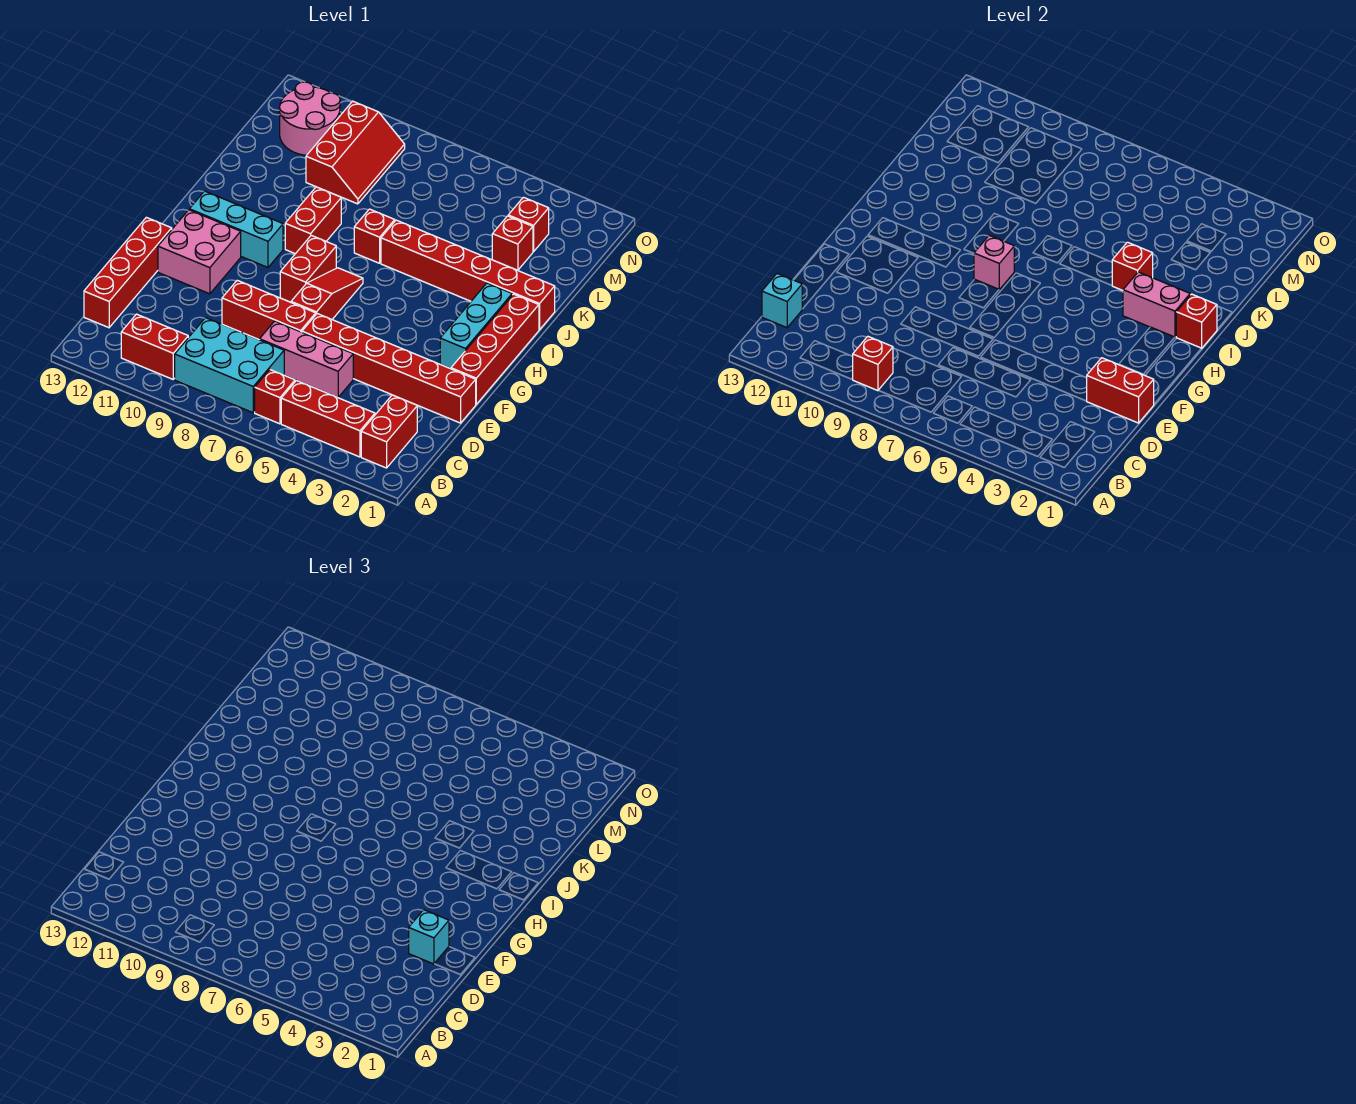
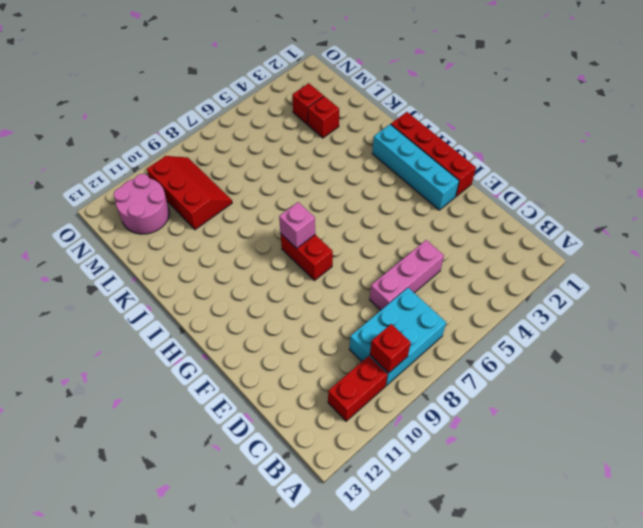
cyan 1x4 brick [372,124,459,210] -> cyan 1x3 brick [440,283,512,369]
none -> red 1x2 brick [361,395,417,468]
none -> red 1x3 brick [281,381,375,457]
none -> red 1x1 brick [255,370,295,424]
none -> red 1x4 brick [84,217,172,328]

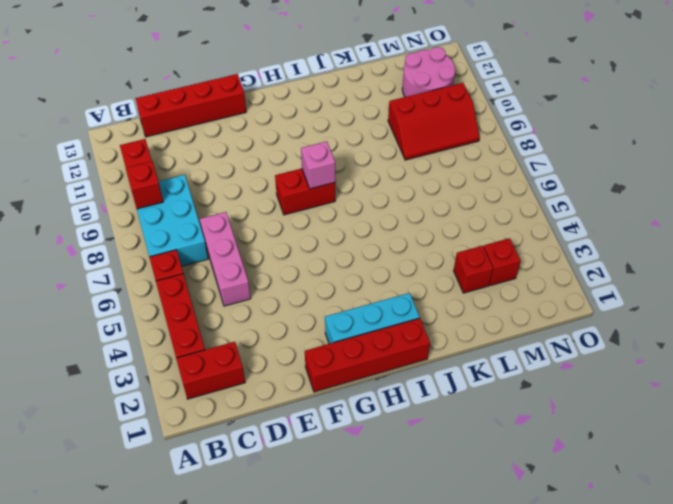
none -> red 1x6 brick [302,314,476,423]
none -> red 1x3 brick [222,280,316,340]
none -> red 1x3 slope [291,268,363,319]
none -> pink 2x2 brick [158,210,241,294]

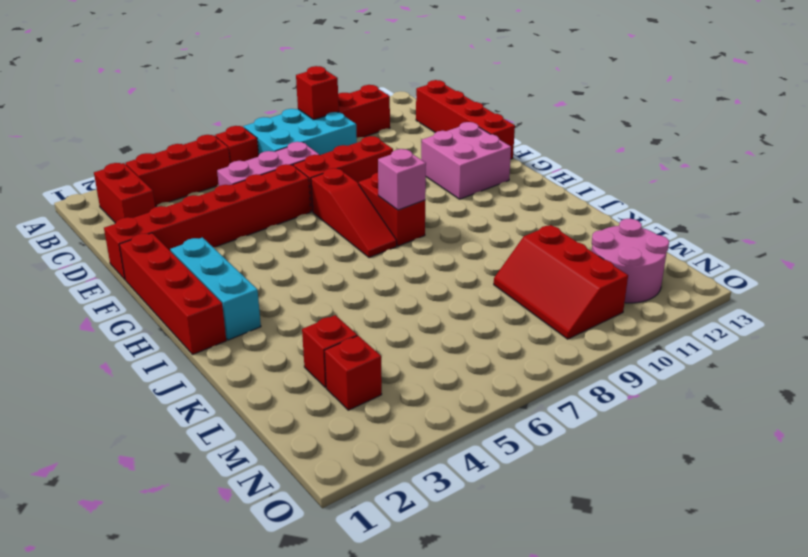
none -> cyan 1x3 brick [189,191,283,267]
none -> red 1x2 brick [285,187,341,254]
none -> red 1x6 brick [381,220,555,330]
none -> red 1x1 brick [354,209,395,263]

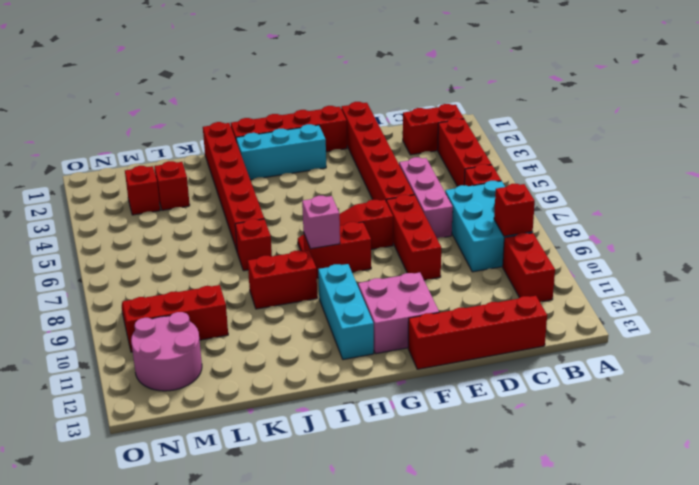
none -> cyan 1x1 brick [762,274,802,328]
none -> red 1x2 brick [1087,358,1154,423]
none -> red 1x1 brick [1176,294,1217,348]
none -> pink 1x2 brick [1123,272,1190,337]

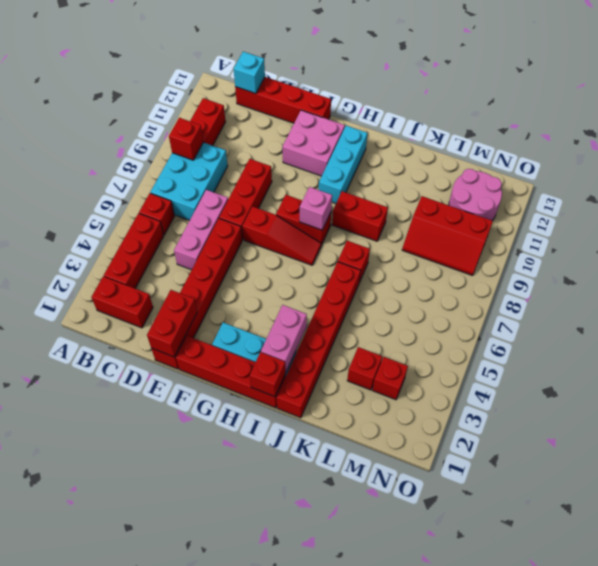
none -> red 1x1 brick [1112,242,1153,290]
none -> cyan 1x1 brick [409,910,449,964]

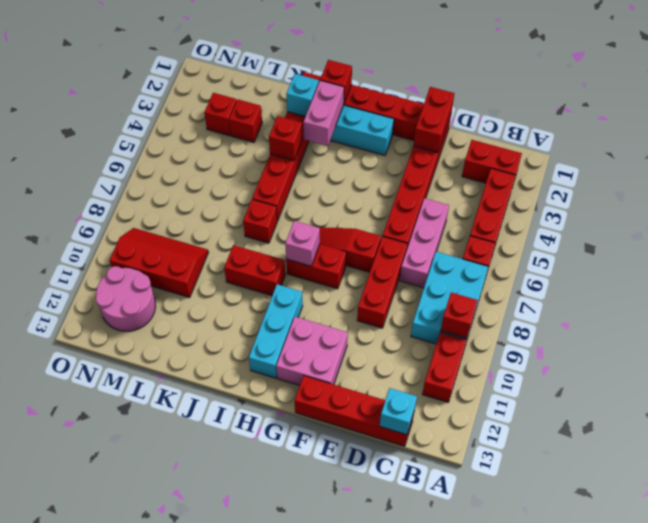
cyan 1x1 brick [287,74,319,116] -> cyan 1x1 brick moved to [409,910,449,964]

